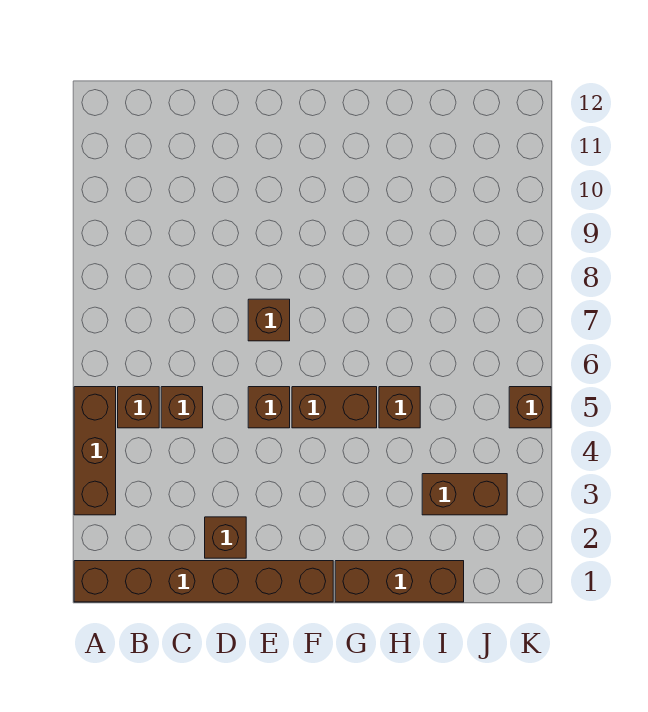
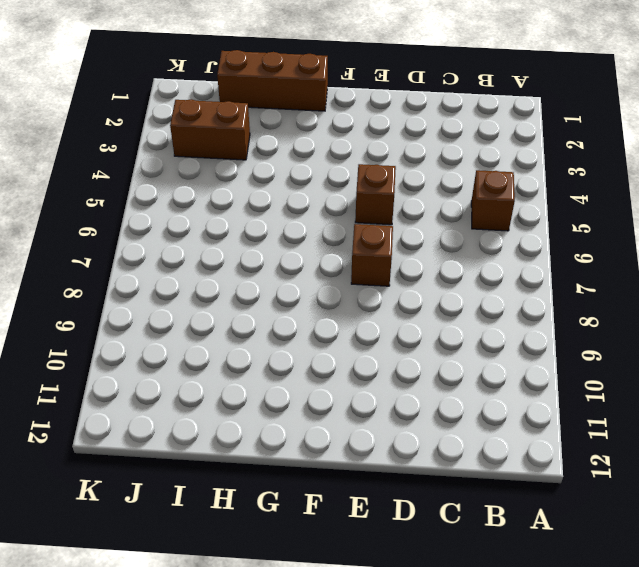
none -> brown 1x6 brick [74,561,333,602]
none -> brown 1x3 brick [74,387,116,515]
none -> brown 1x1 brick [161,387,203,428]

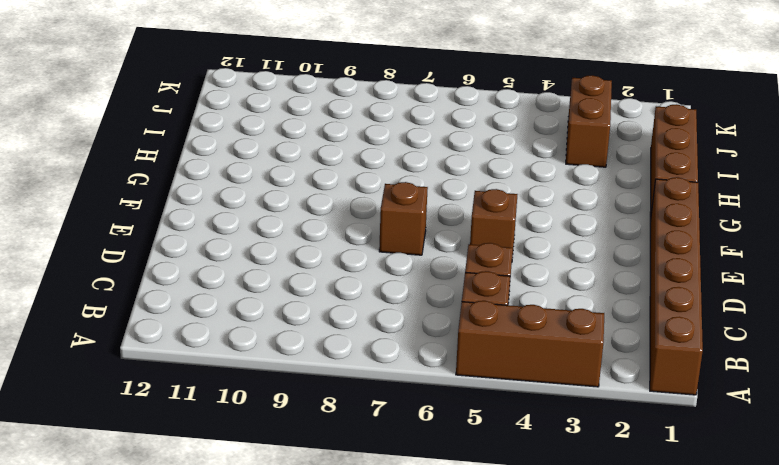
none -> brown 1x1 brick [205,517,246,558]
none -> brown 1x2 brick [292,387,377,428]
none -> brown 1x1 brick [379,387,420,428]

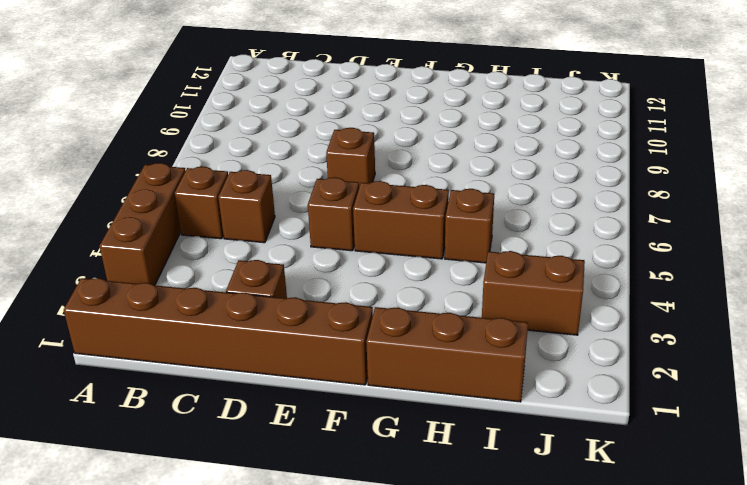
none -> brown 1x1 brick [509,387,551,428]

